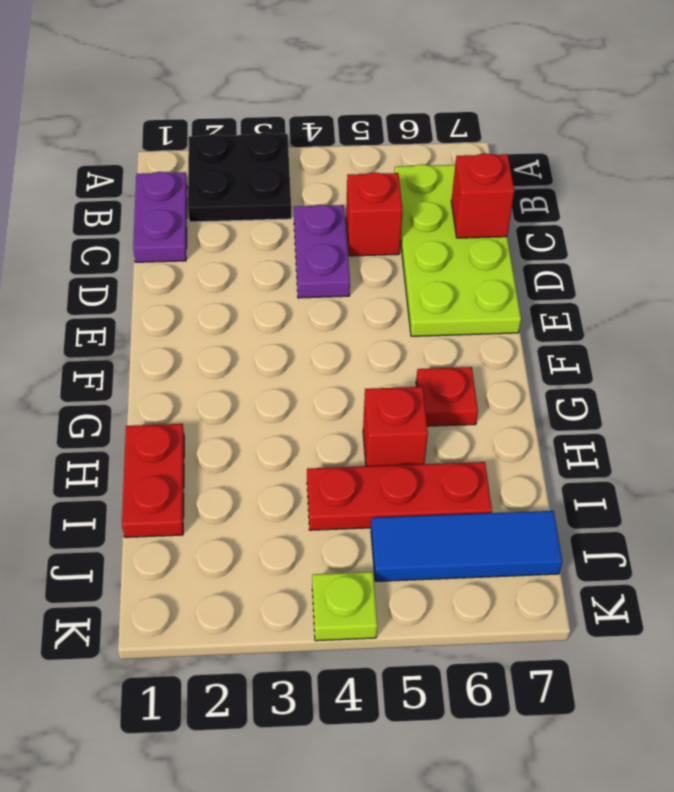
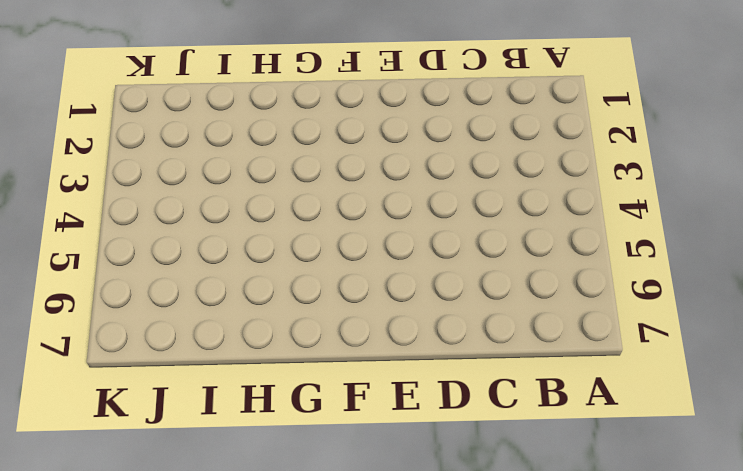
none -> black 2x2 plate [188,133,291,222]
none -> purple 1x2 plate [133,171,187,262]
none -> lime 2x4 plate [394,164,521,336]

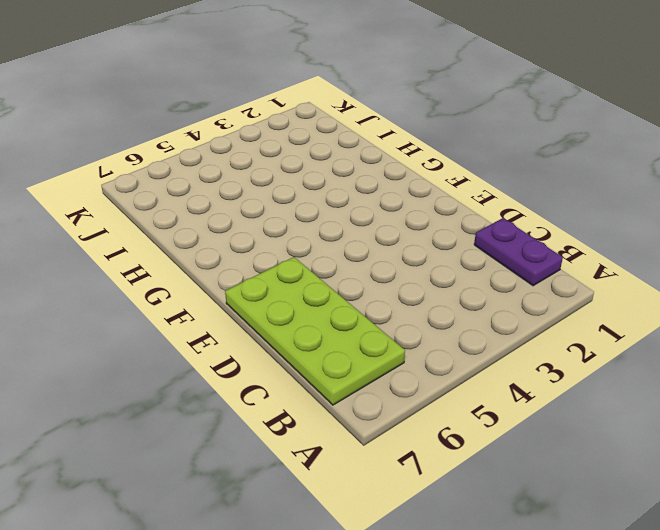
none -> black 2x2 plate [188,133,291,222]
none -> purple 1x2 plate [294,205,350,298]
none -> red 1x1 brick [346,172,403,256]

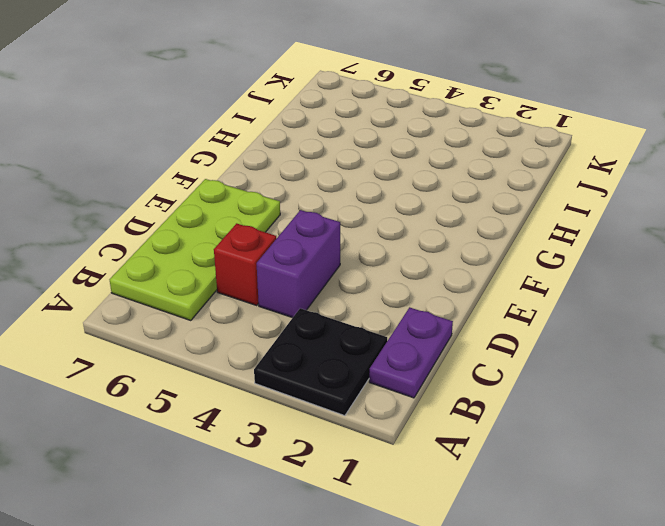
purple 1x2 brick [257,210,340,318] -> purple 1x2 plate [294,205,350,298]
none -> red 1x1 plate [416,367,478,426]
none -> red 1x2 plate [122,424,184,537]
none -> red 1x1 brick [363,387,428,466]

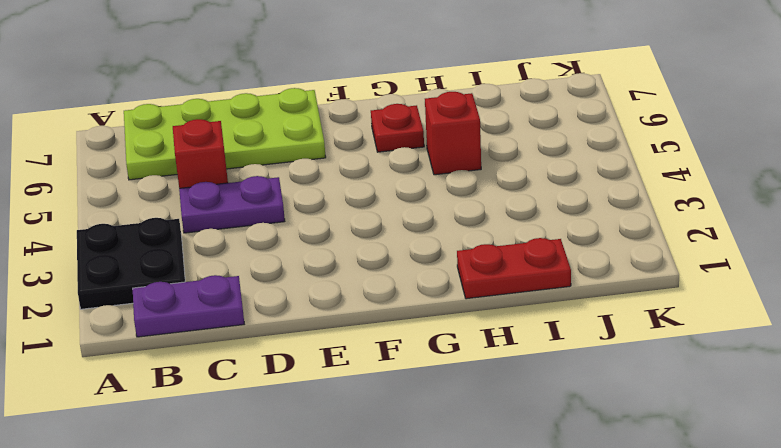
none -> red 1x3 plate [307,462,492,530]
none -> blue 1x3 tile [371,511,562,581]
none -> lime 1x1 plate [312,572,377,641]

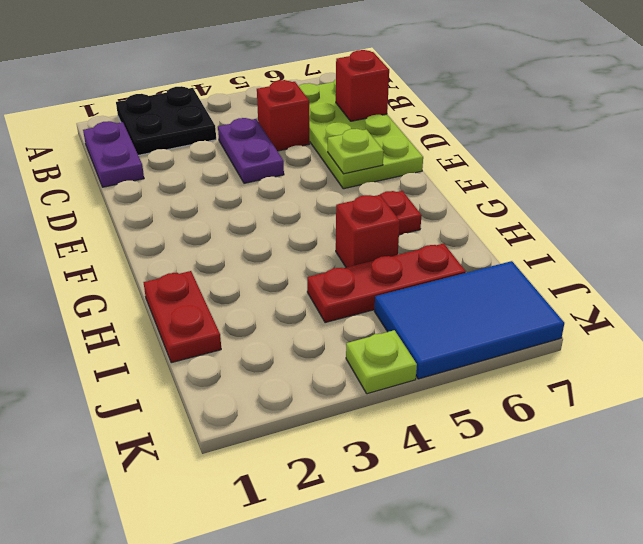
lime 1x1 plate [328,129,384,174] -> none
blue 2x3 tile [374,261,564,379] -> blue 1x3 tile [371,511,562,581]

